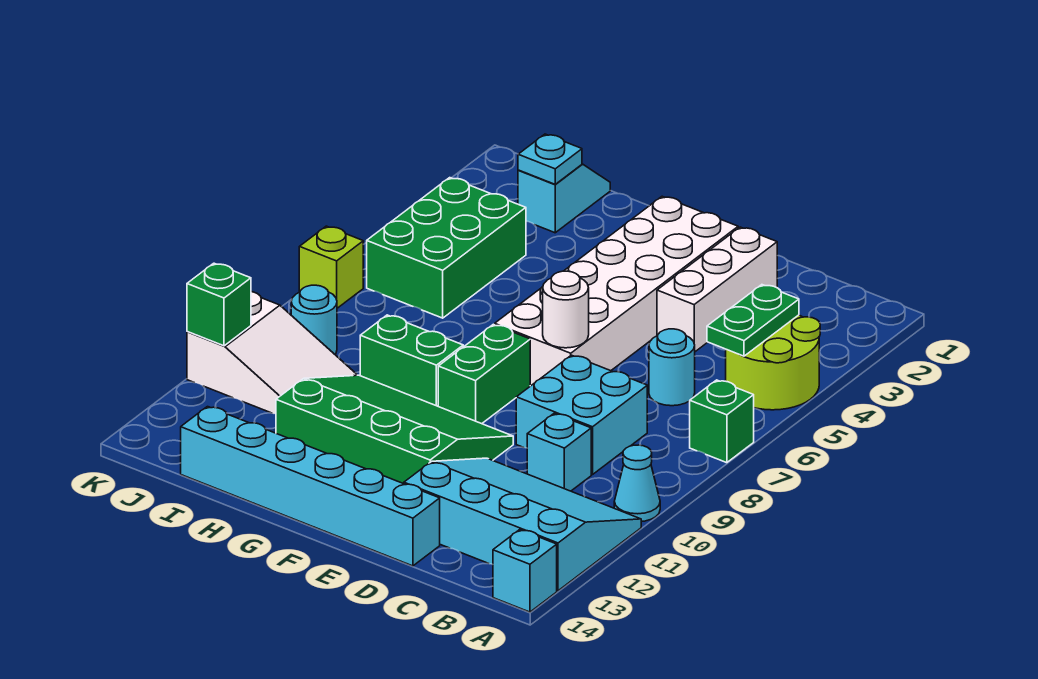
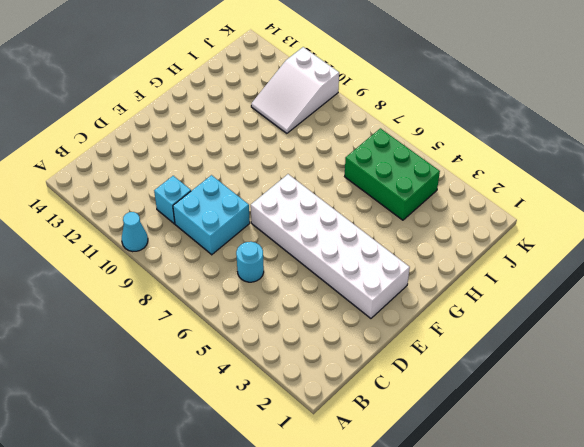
none -> lime 2x2 round brick [726,315,820,410]
none -> green 1x1 brick [690,380,754,463]
none -> cyan 3x4 slope [404,458,641,591]

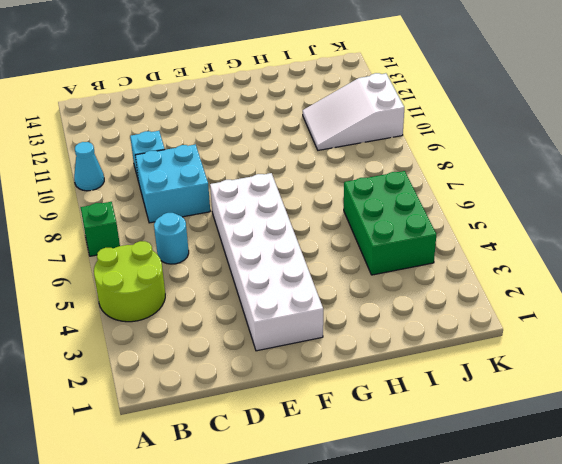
none -> cyan 3x4 slope [404,458,641,591]
none -> cyan 1x1 brick [493,530,557,612]
none -> white 1x3 brick [657,227,777,352]

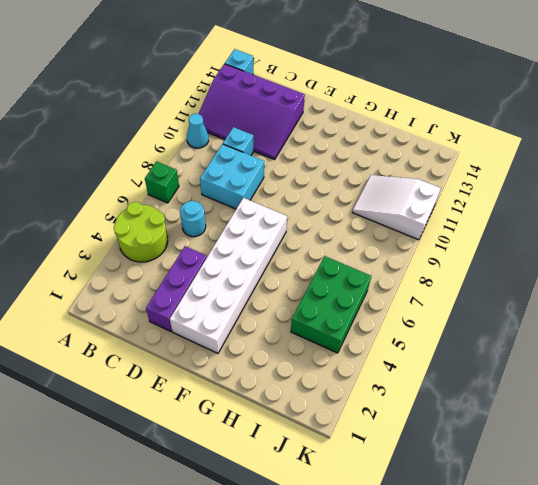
purple 3x4 slope [198,64,305,159] -> cyan 3x4 slope [404,458,641,591]
purple 1x3 brick [146,246,207,331] -> white 1x3 brick [657,227,777,352]
none -> cyan 1x6 brick [181,407,440,566]
none -> green 3x4 slope [276,375,513,484]
none -> green 1x2 brick [438,324,530,424]

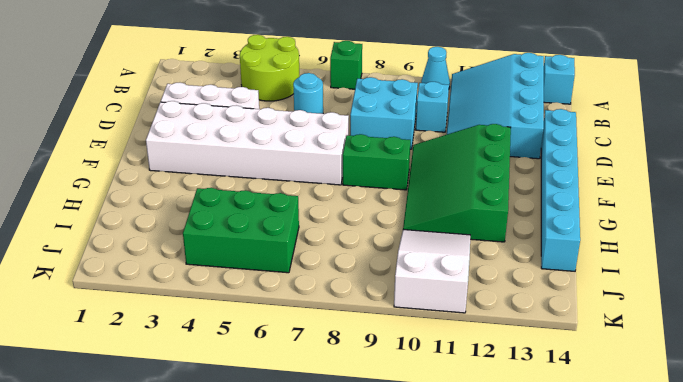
none -> green 1x2 brick [360,315,463,406]
none -> cyan 1x2 slope [518,164,610,233]
none -> cyan 1x1 round brick [291,285,337,354]

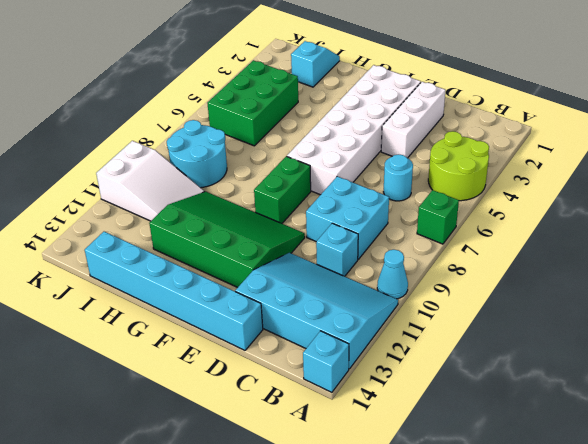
cyan 2x2 round brick [167,120,227,188] -> cyan 1x1 round brick [291,285,337,354]
none -> green 1x2 brick [360,315,463,406]
none -> lime 1x1 brick [299,226,363,308]
none -> green 1x2 plate [707,285,799,356]

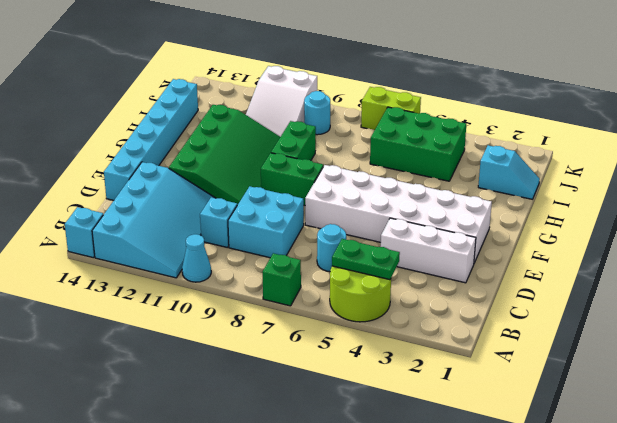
lime 1x2 brick [361,87,421,130] -> lime 1x1 brick [299,226,363,308]
none -> white 1x1 round brick [543,271,589,348]
none -> cyan 1x1 plate [518,134,582,184]
none -> green 1x1 brick [187,263,251,346]

